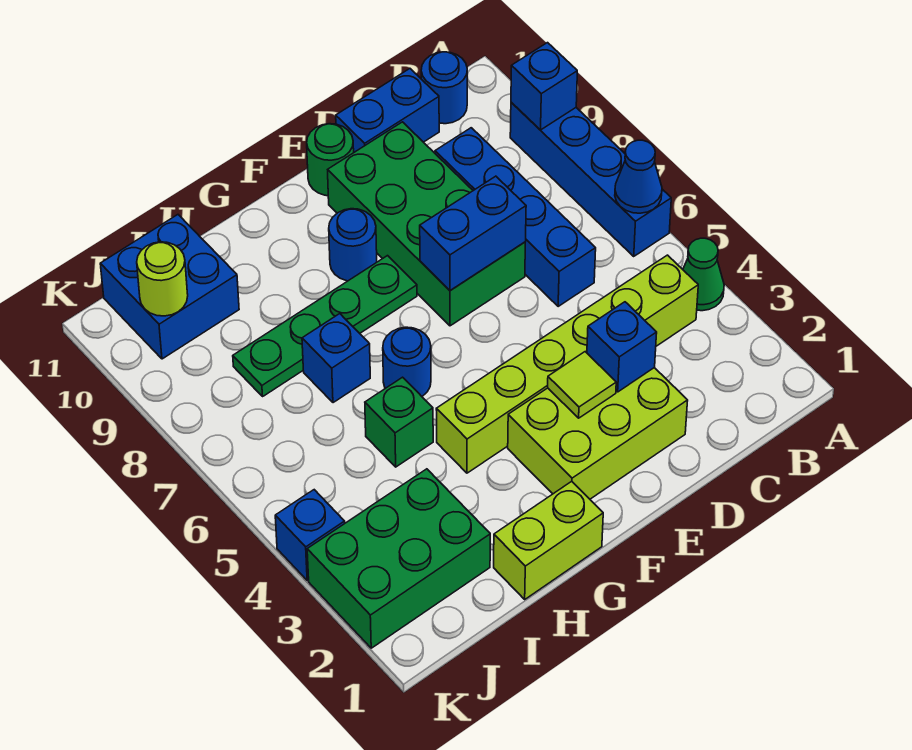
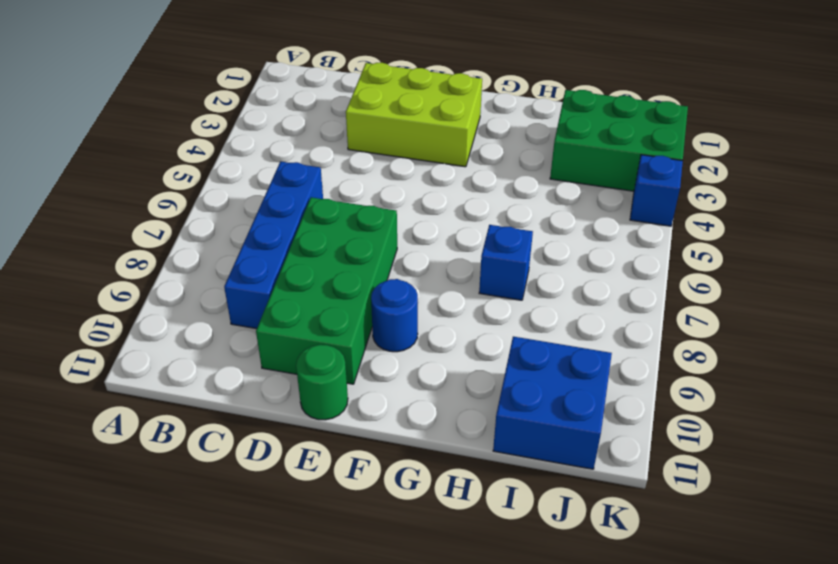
none -> green 1x1 cone [683,238,724,311]
none -> blue 1x4 brick [510,102,671,256]
none -> lime 1x6 brick [436,255,698,473]

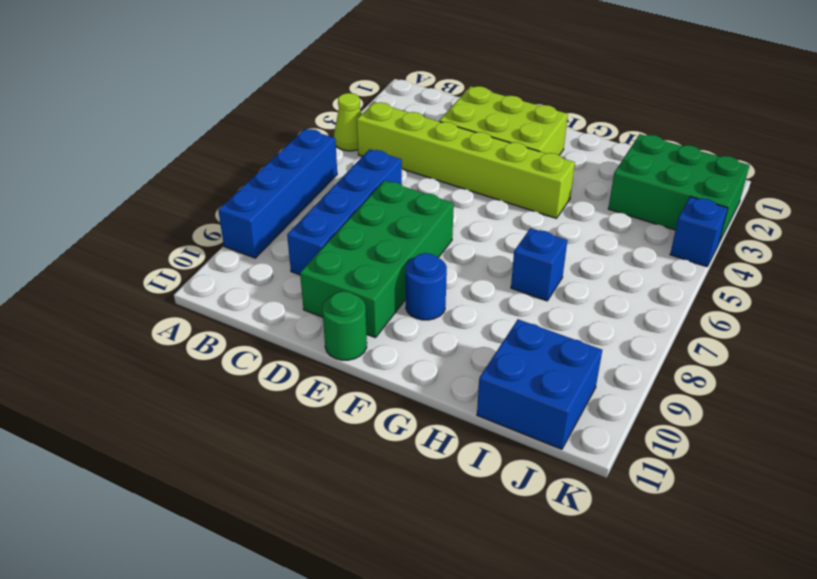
lime 1x1 cone [334,93,362,151] -> green 1x1 cone [683,238,724,311]
none -> blue 1x1 round brick [421,52,467,124]
none -> blue 1x2 brick [336,69,439,152]
none -> green 1x4 plate [233,256,417,396]

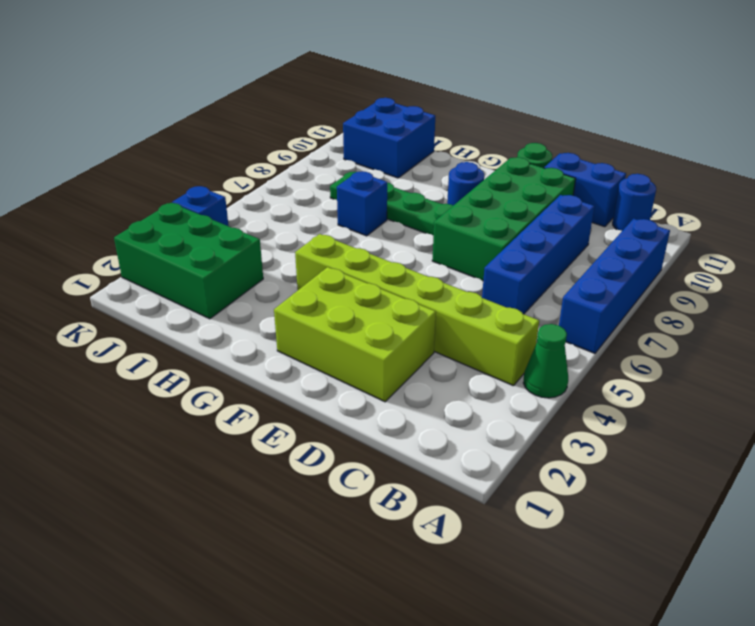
none -> lime 1x2 brick [494,481,603,599]
none -> blue 1x1 round brick [383,327,431,396]
none -> green 1x1 brick [365,377,433,467]

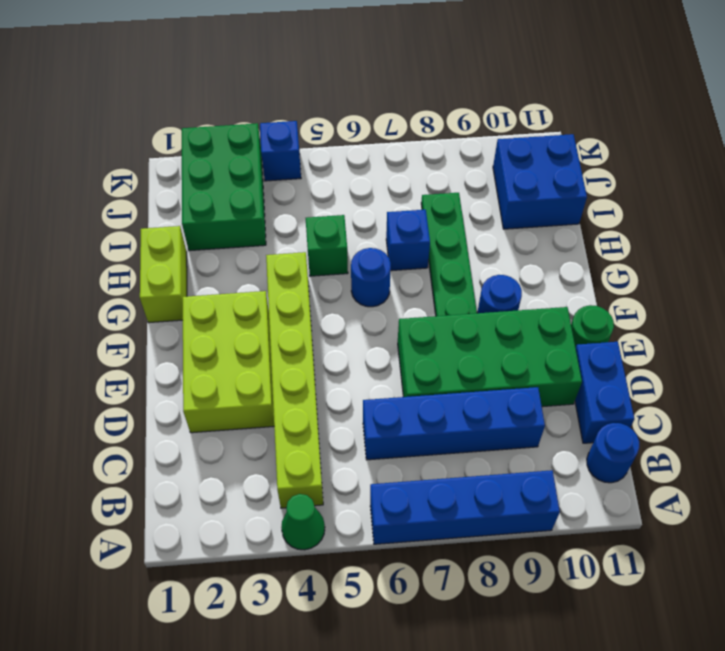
none -> blue 1x1 cone [615,140,662,213]
none -> blue 1x1 brick [511,43,577,130]
none -> blue 1x1 brick [587,302,657,392]

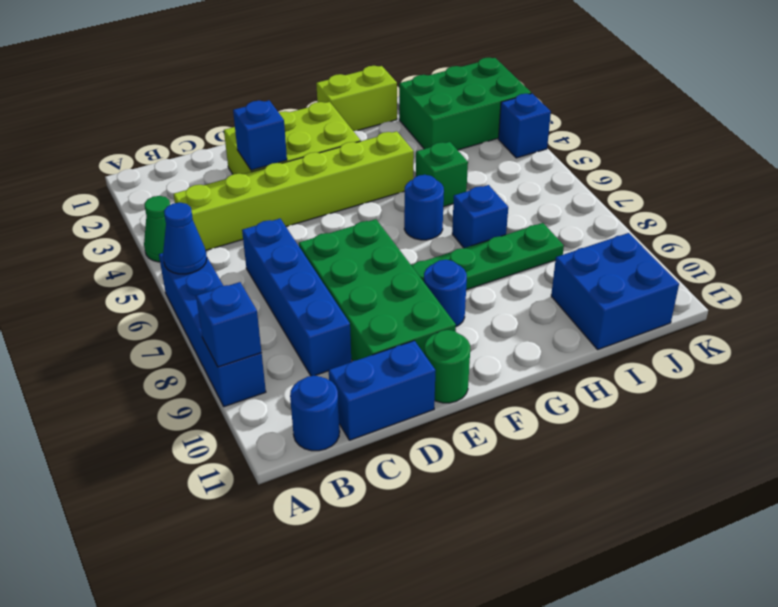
none -> blue 1x2 brick [420,176,526,291]
none -> lime 1x1 tile [548,352,616,418]
none -> lime 1x1 round brick [137,242,188,316]

